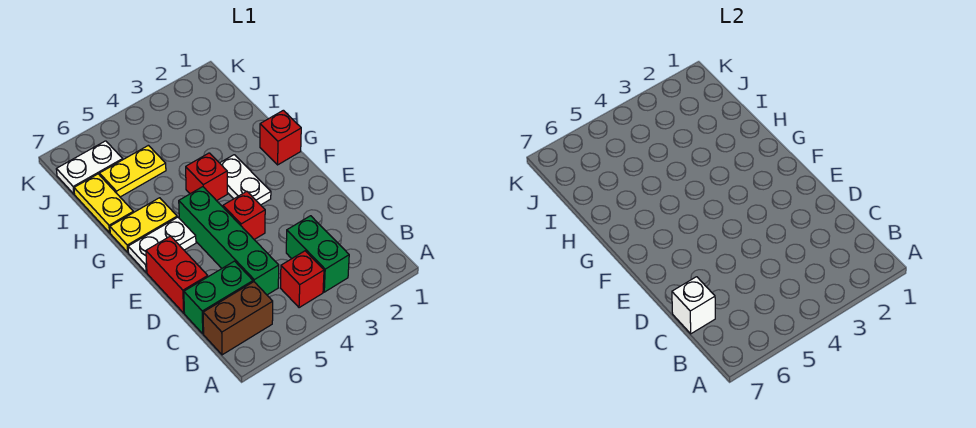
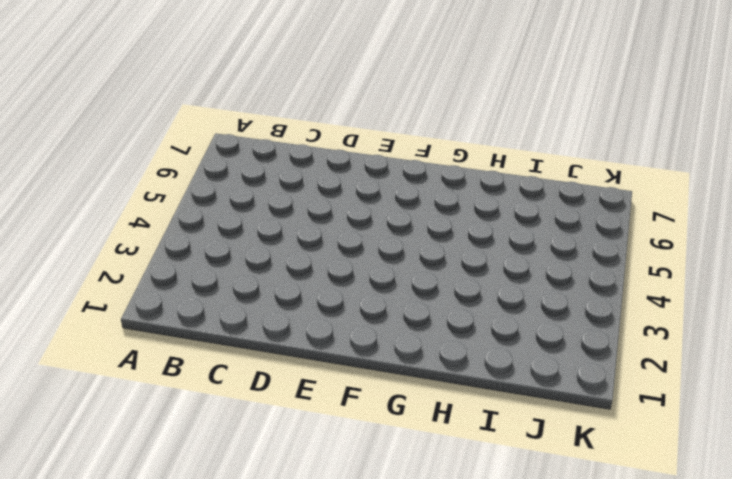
none -> green 1x2 brick [286,216,349,292]
none -> red 1x1 brick [281,251,324,308]
none -> brown 1x2 brick [203,282,273,355]

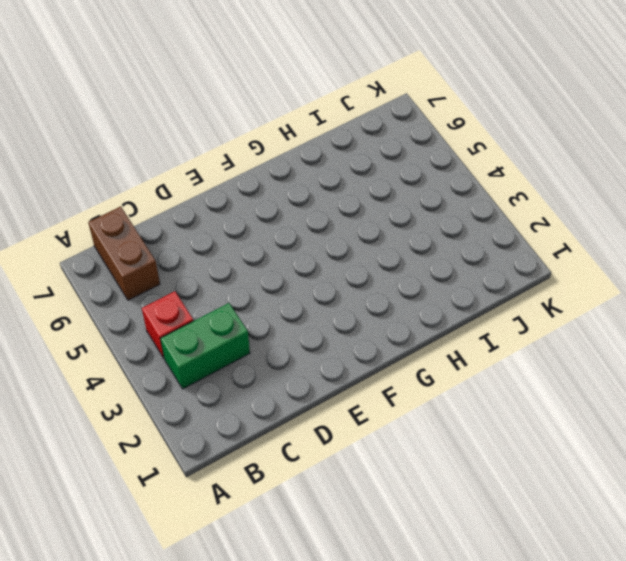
none -> green 1x4 brick [179,187,279,295]
none -> green 1x2 brick [184,261,253,334]
none -> red 1x2 brick [146,236,208,313]

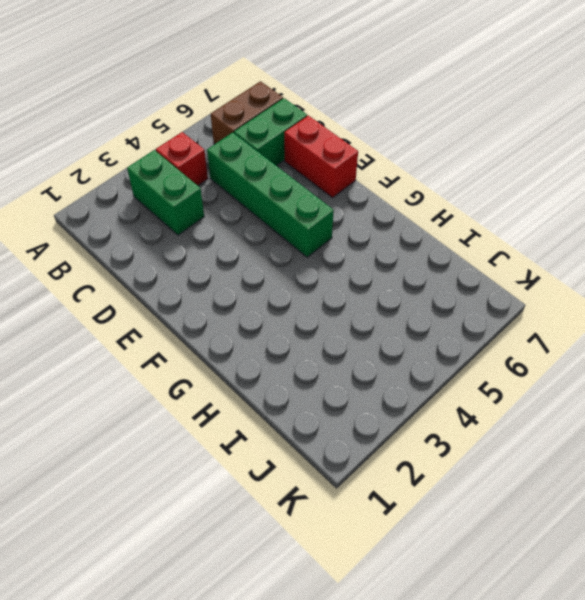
none -> red 1x1 brick [223,192,265,239]
none -> white 1x2 plate [220,155,271,205]
none -> white 1x2 plate [128,217,196,272]

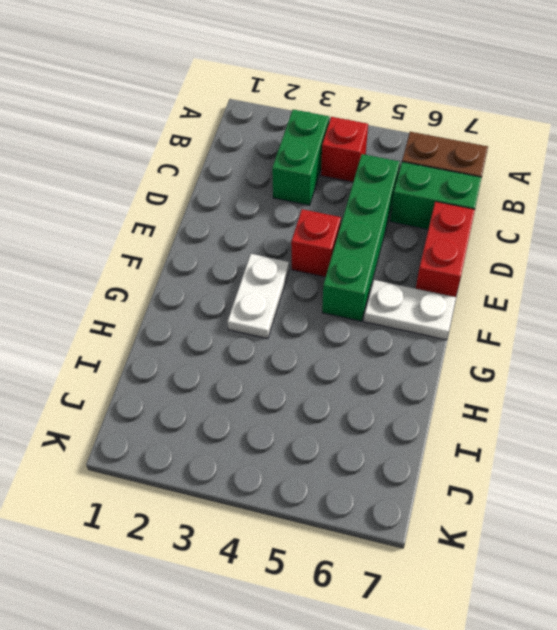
none -> red 1x1 brick [260,110,301,165]
none -> red 1x1 brick [186,153,227,201]
none -> yellow 1x2 plate [110,198,177,252]

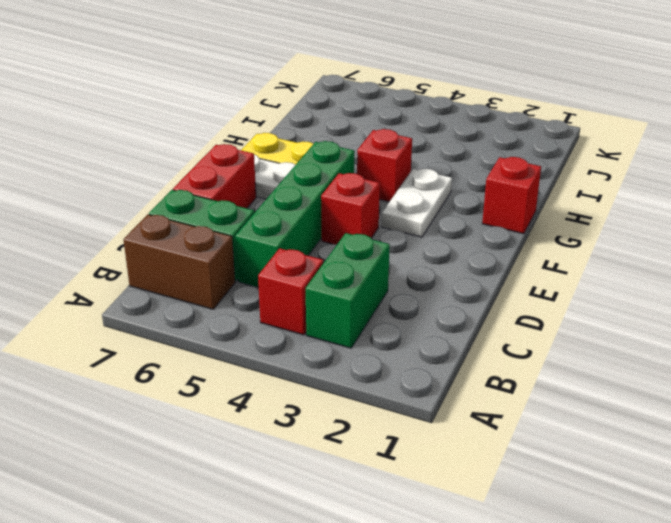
none -> yellow 1x2 plate [74,174,133,233]
none -> yellow 1x2 plate [99,145,166,197]
none -> white 1x2 plate [56,141,123,194]

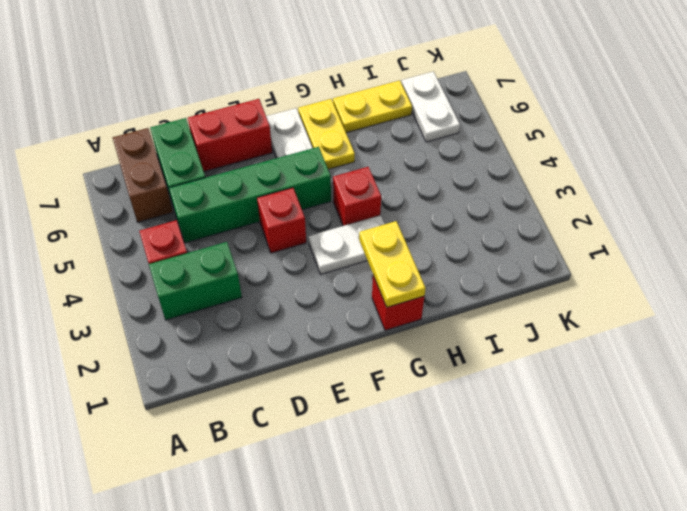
yellow 1x2 plate [359,221,426,307] -> yellow 1x2 plate moved to [99,145,166,197]
none -> white 1x1 brick [672,277,715,334]

